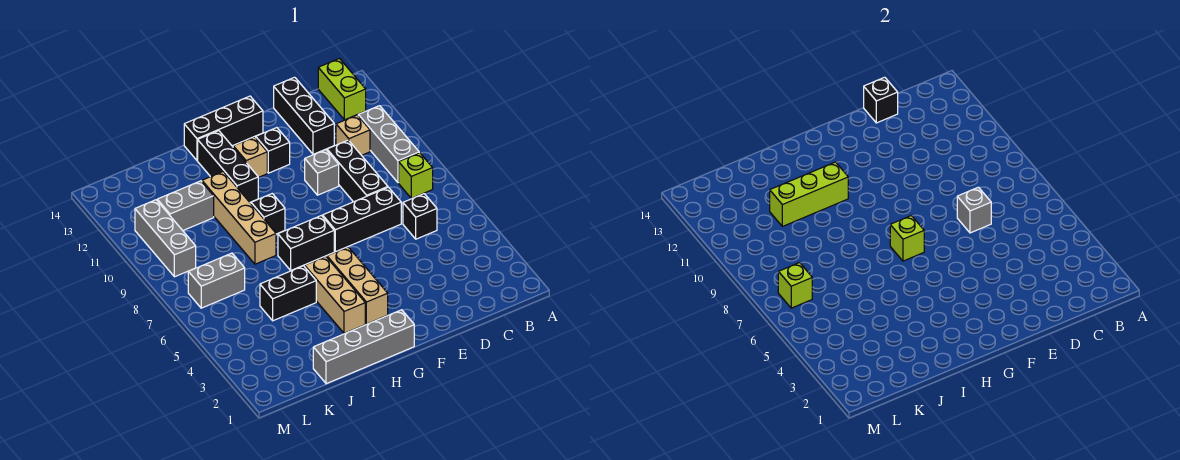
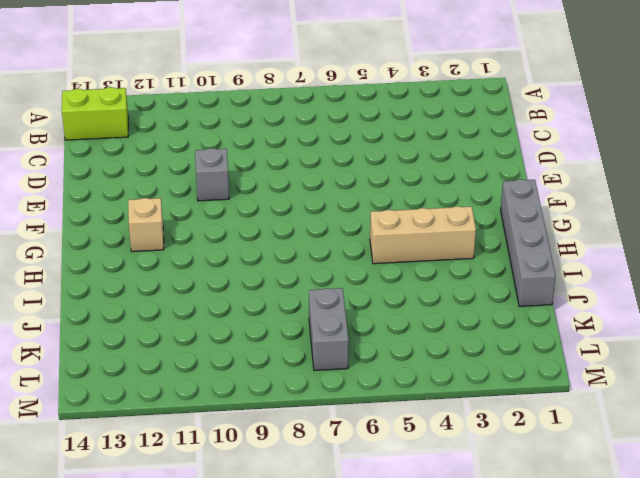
none -> lime 1x1 brick [399,153,433,198]
none -> grey 1x3 brick [358,106,419,183]
none -> black 1x1 brick [403,194,437,239]

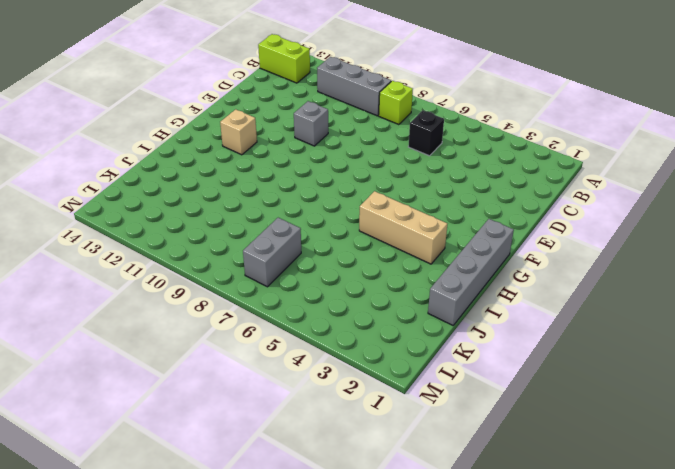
none -> tan 1x1 brick [336,115,370,155]
none -> black 1x3 brick [323,187,401,252]
none -> black 1x3 brick [327,140,388,202]

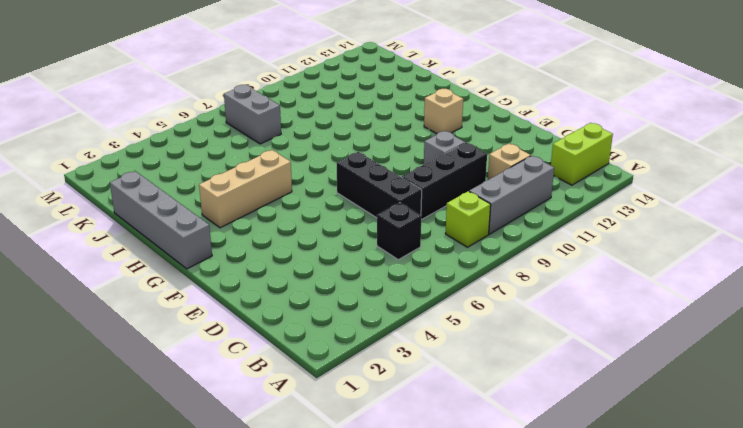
none -> black 1x3 brick [274,77,334,154]
none -> black 1x1 brick [256,128,290,173]
none -> black 1x3 brick [184,96,263,160]

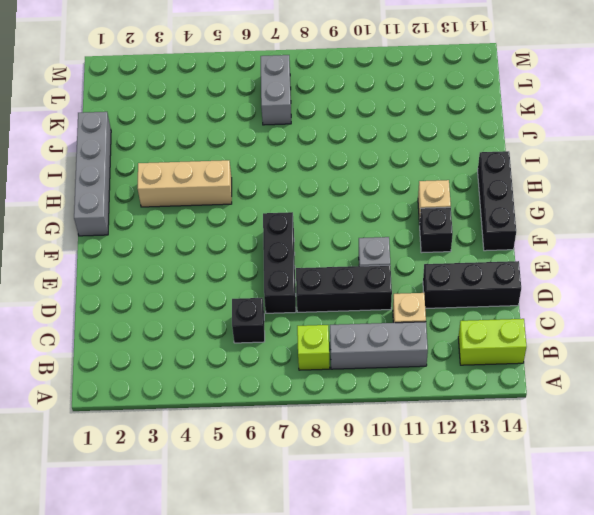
none -> tan 1x3 brick [327,247,388,324]
none -> black 1x2 brick [278,216,334,270]
none -> black 1x1 brick [251,194,285,234]

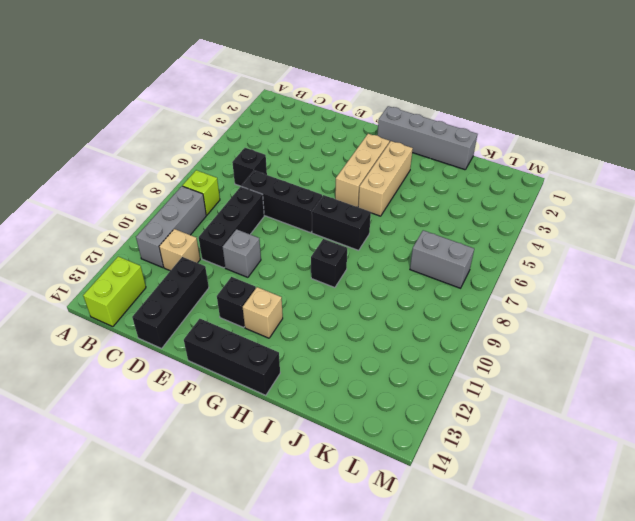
none -> black 1x3 brick [198,131,258,202]
none -> black 1x2 brick [260,266,316,321]
none -> tan 1x4 brick [202,172,276,264]

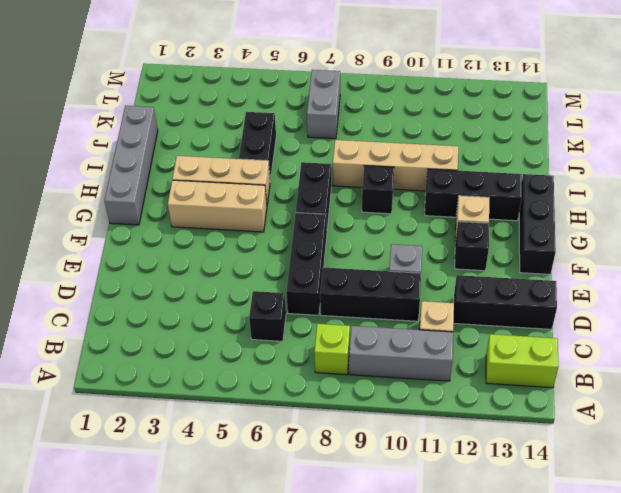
none -> grey 1x2 brick [157,181,214,230]
none -> grey 1x3 brick [135,200,196,277]
none -> grey 1x1 brick [957,187,991,233]

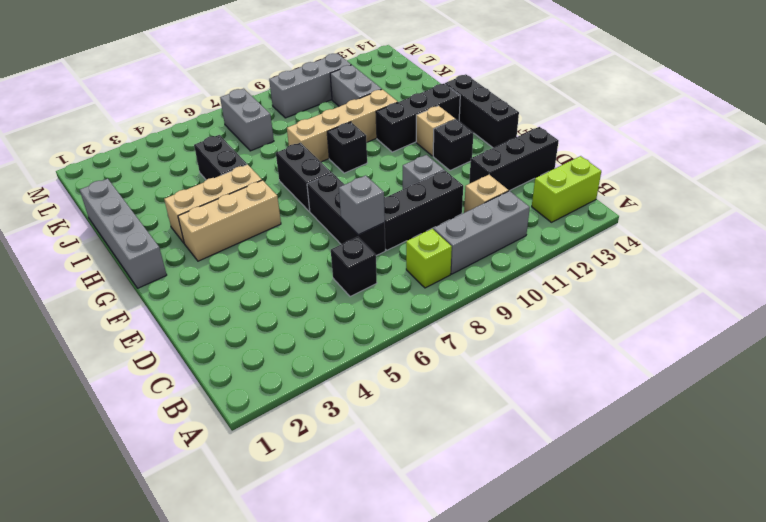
none -> black 1x1 brick [864,77,898,123]
none -> lime 1x1 brick [890,216,924,261]
none -> lime 1x3 brick [770,162,848,226]

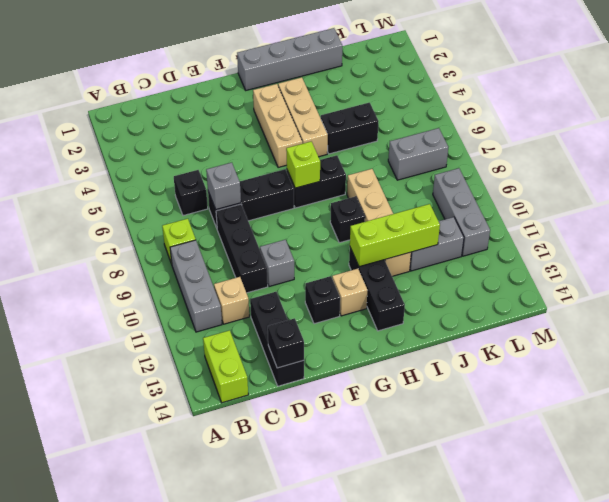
none -> black 1x3 brick [184,96,263,160]
none -> lime 1x1 brick [778,263,812,308]

